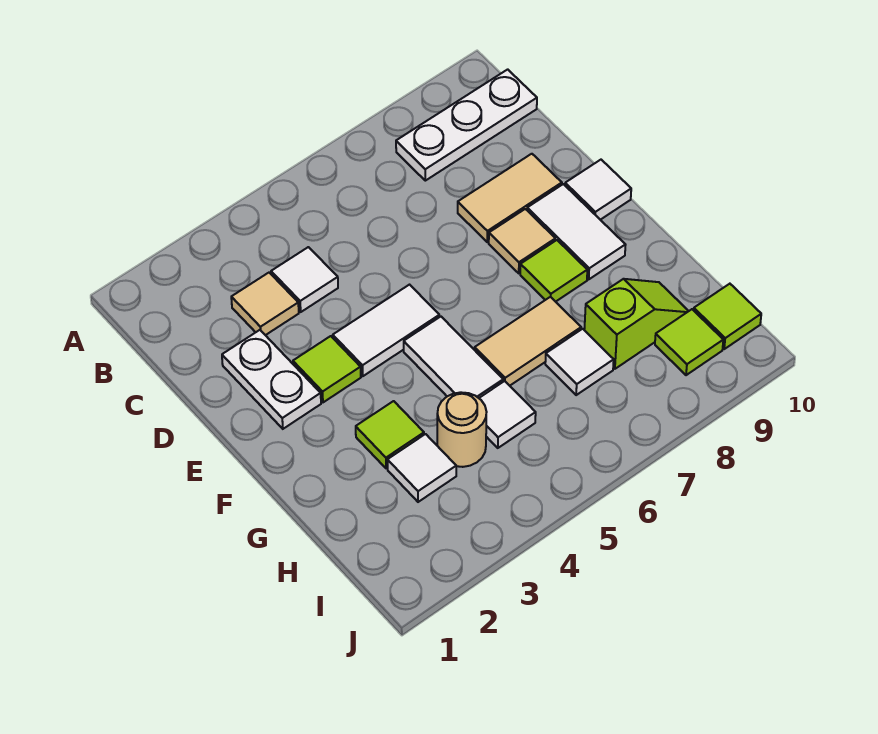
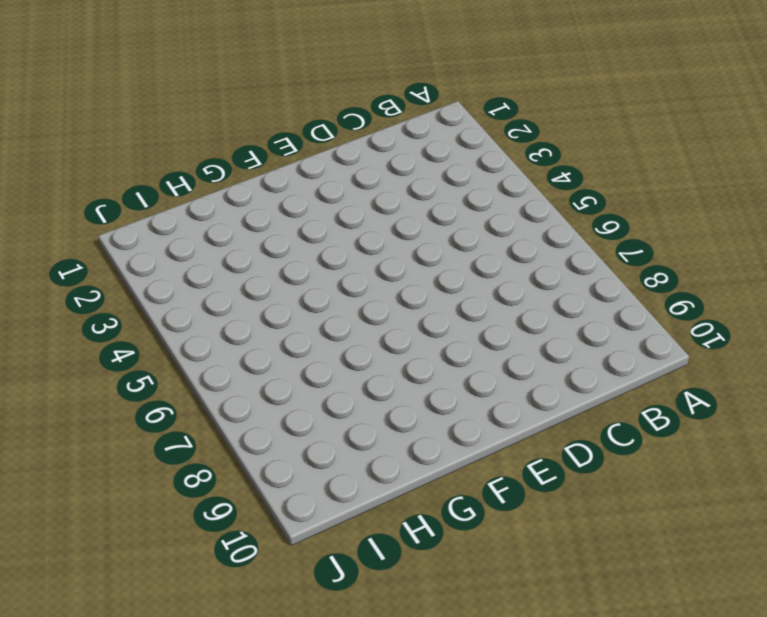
none -> white 1x3 plate [396,69,537,181]
none -> tan 1x1 tile [231,273,299,335]
none -> white 1x1 tile [271,247,338,312]

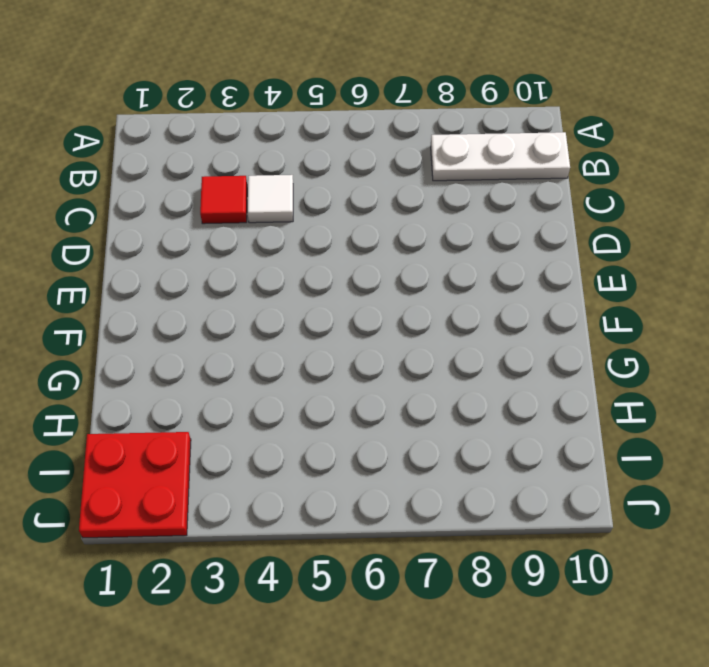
red 1x1 tile [200,176,247,224] -> tan 1x1 tile [231,273,299,335]
red 2x2 plate [79,432,191,538] -> none
none -> white 1x2 plate [222,330,321,429]
none -> tan 1x2 tile [458,154,562,242]
none -> lime 1x1 tile [293,336,361,402]

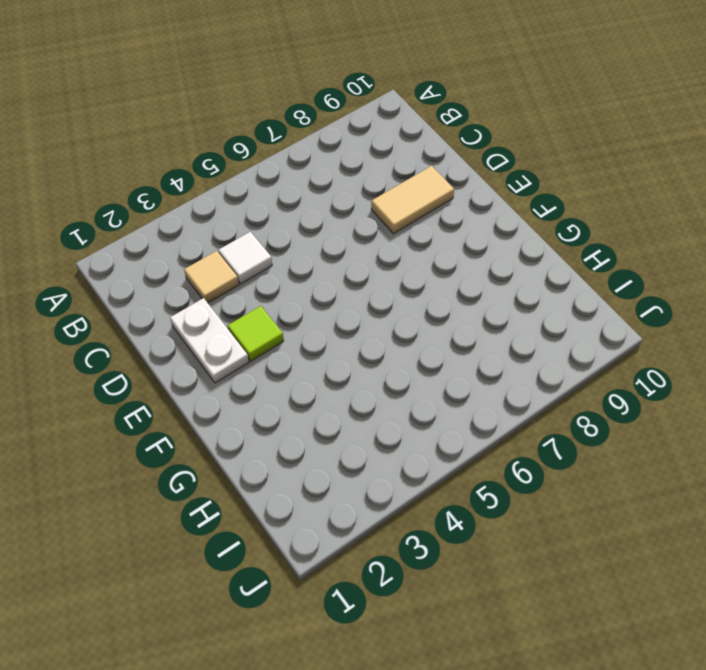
none -> white 1x3 plate [396,69,537,181]
none -> white 1x2 tile [333,285,439,376]
none -> tan 1x1 tile [489,209,555,273]

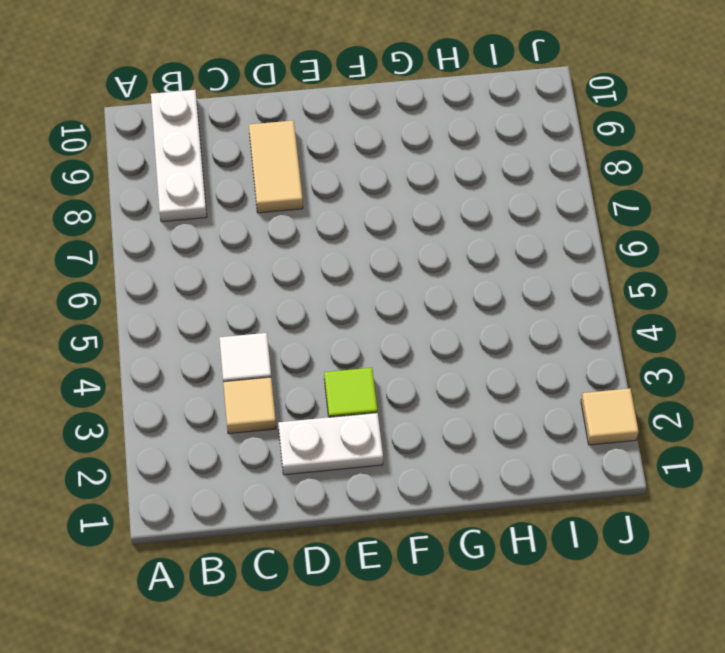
tan 1x1 tile [581,388,639,445] -> tan 1x1 tile moved to [489,209,555,273]
none -> white 1x2 tile [333,285,439,376]
none -> white 1x2 tile [527,184,625,279]
none -> white 1x1 tile [565,160,631,220]

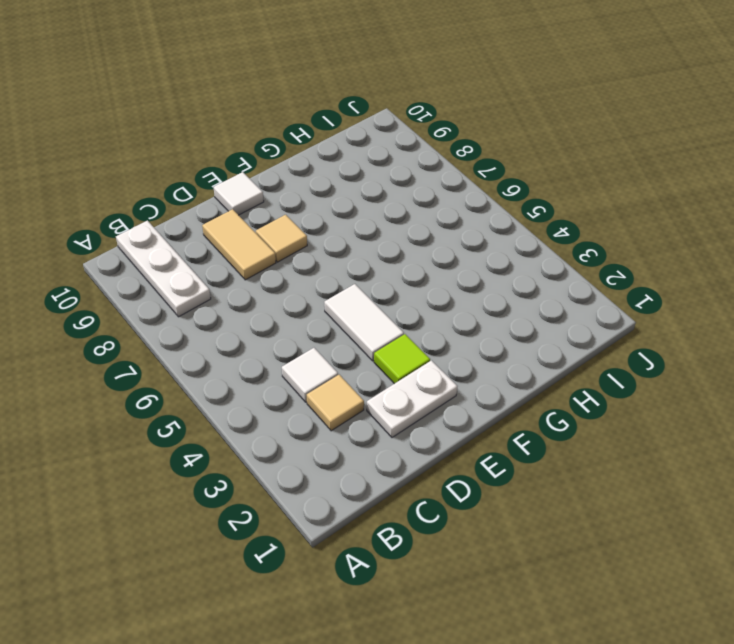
none -> white 1x2 tile [527,184,625,279]
none -> white 1x2 tile [404,317,503,398]
none -> lime 1x1 tile [520,240,587,302]

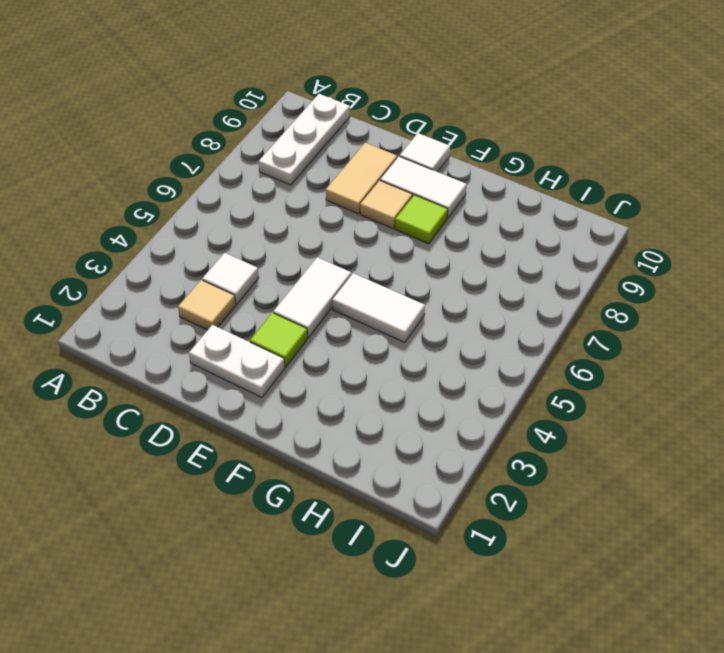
none -> lime 1x1 tile [356,401,424,468]
none -> tan 1x2 tile [475,297,581,386]
none -> white 1x1 tile [387,434,456,502]

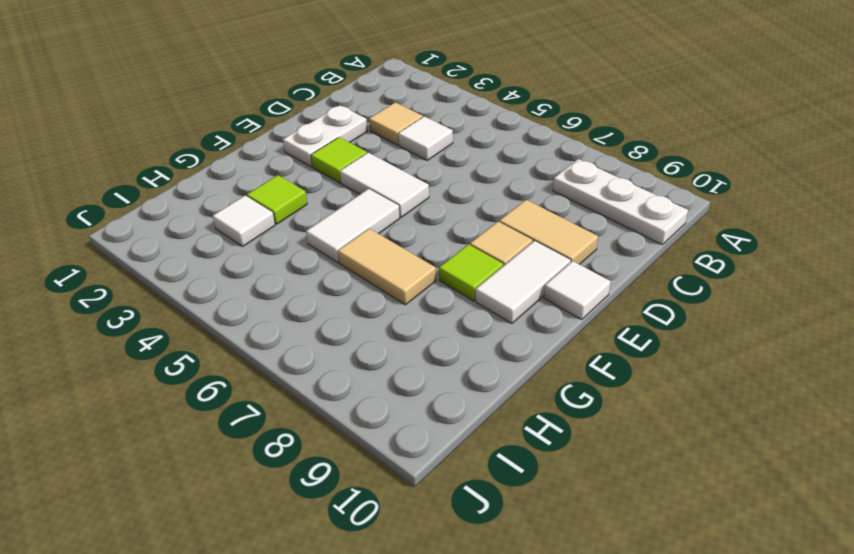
none -> tan 1x1 round brick [437,392,486,467]
none -> white 1x1 tile [479,381,536,448]
none -> white 1x1 tile [545,329,614,395]

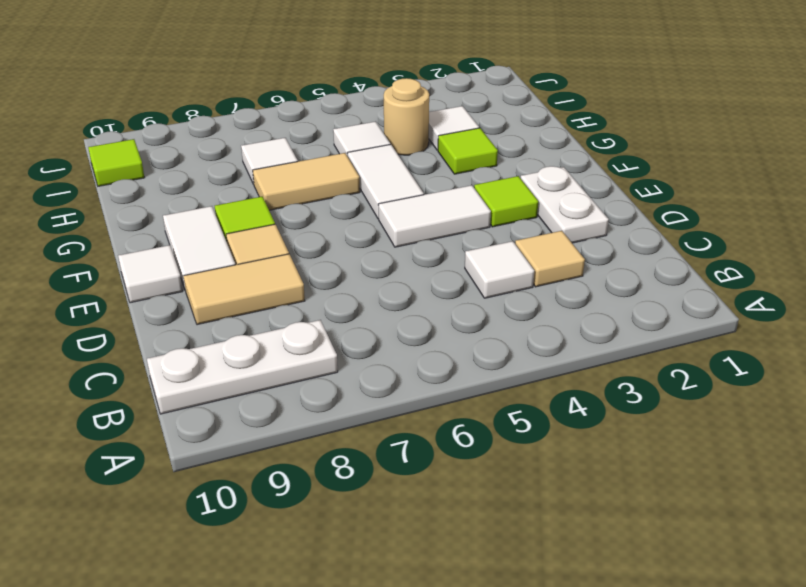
none -> lime 1x2 slope [584,279,688,369]
none -> lime 1x1 tile [655,309,723,375]

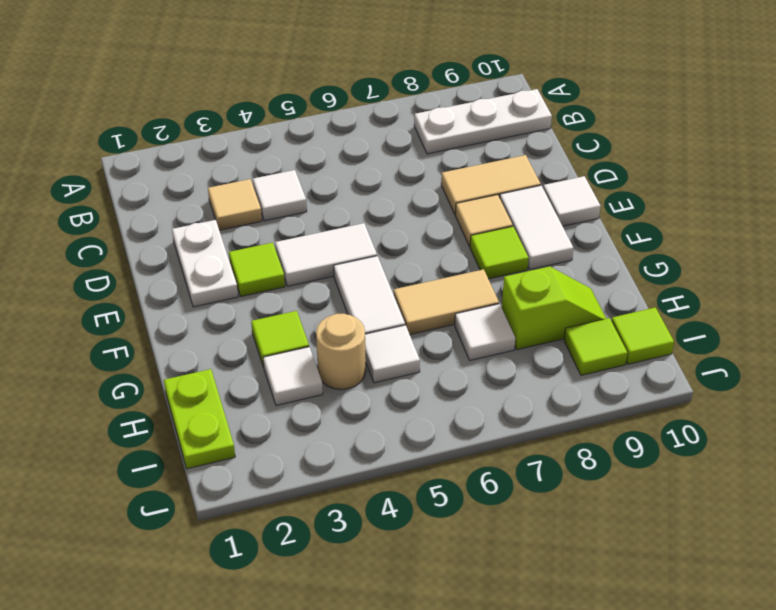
lime 1x2 plate [164,369,235,469] -> none

